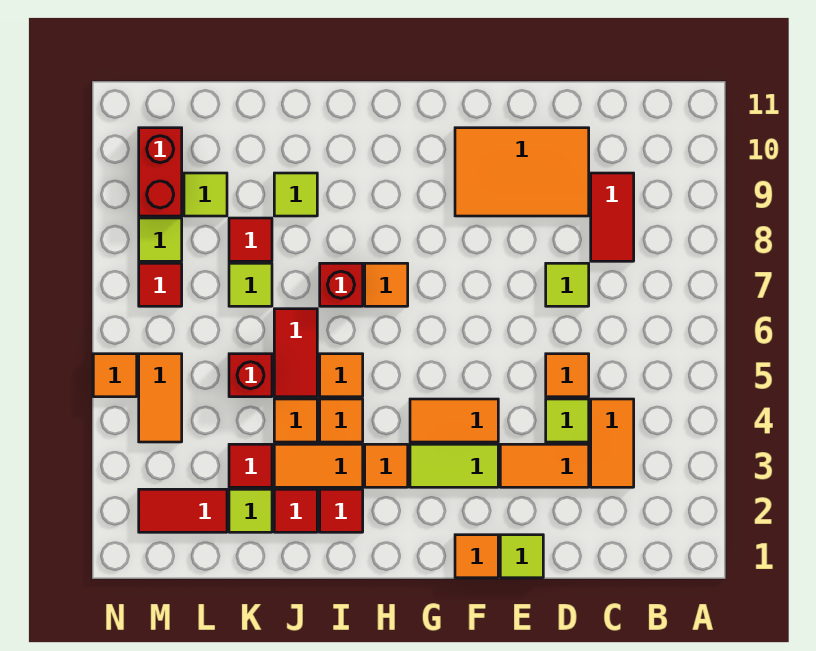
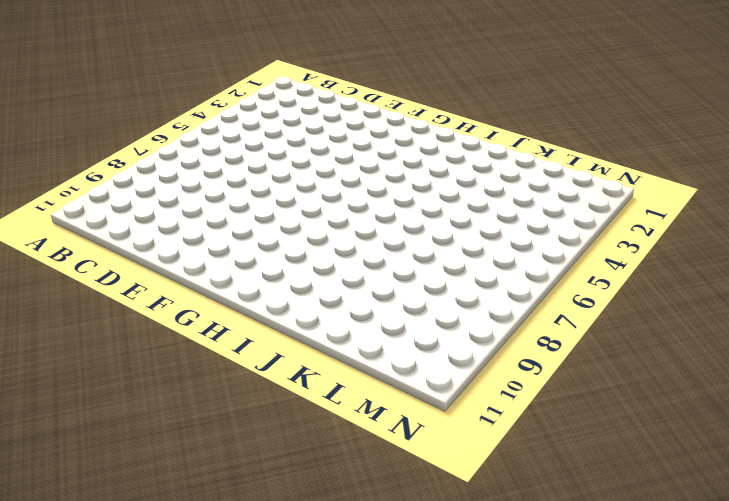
none -> orange 1x2 tile [591,399,634,487]
none -> red 1x2 tile [591,173,634,261]
none -> orange 1x2 tile [500,444,589,487]
none -> lime 1x1 tile [546,399,589,442]

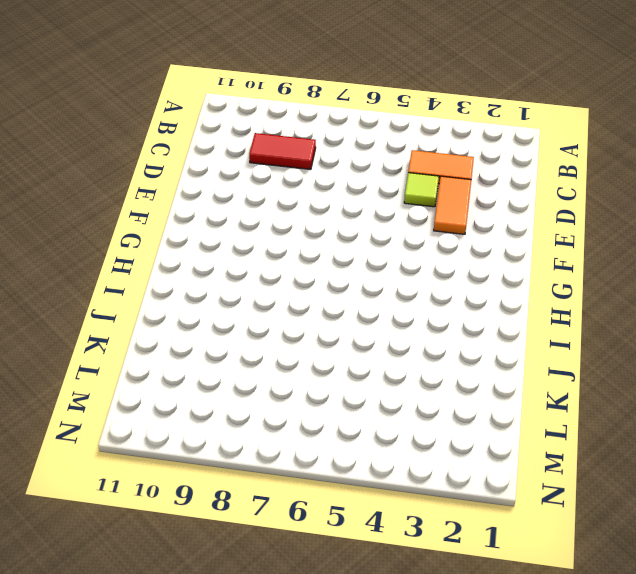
none -> orange 1x1 tile [546,354,589,397]
none -> lime 1x1 tile [546,263,589,306]
none -> orange 2x3 tile [455,128,589,216]
none -> lime 1x1 tile [500,535,543,578]

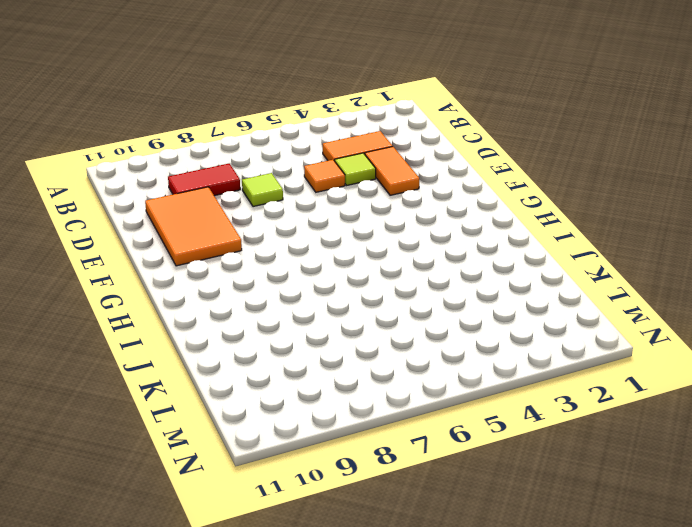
none -> lime 1x1 tile [500,535,543,578]
none -> orange 1x1 tile [455,535,498,578]
none -> lime 1x2 tile [410,444,498,487]
none -> orange 1x2 tile [410,399,498,442]

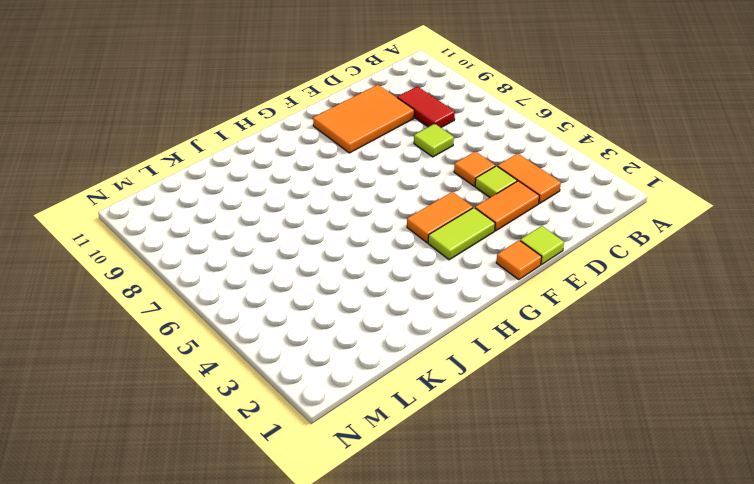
none -> orange 1x1 tile [365,444,408,487]
none -> orange 1x1 tile [365,263,408,306]
none -> red 1x1 tile [320,489,363,532]
none -> orange 1x2 tile [274,444,363,487]

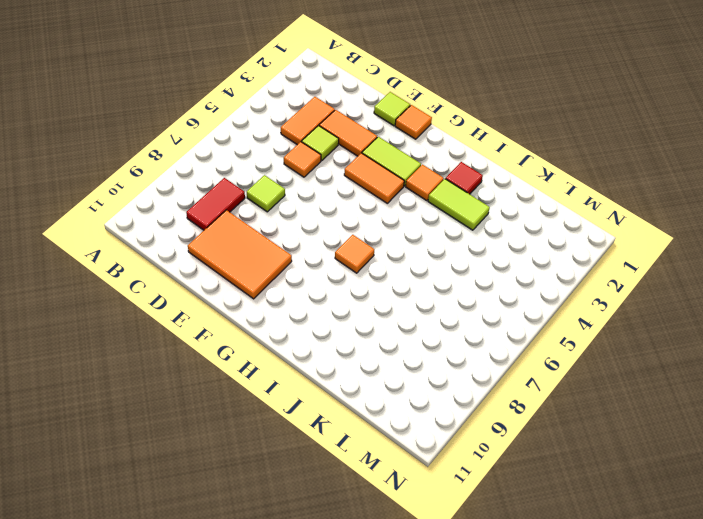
lime 1x2 tile [428,179,490,230] -> orange 1x2 tile [274,444,363,487]
none -> orange 1x1 tile [320,399,363,442]
none -> orange 1x1 tile [320,354,363,397]
none -> red 1x1 brick [320,263,363,306]
none -> red 1x1 tile [274,489,317,532]

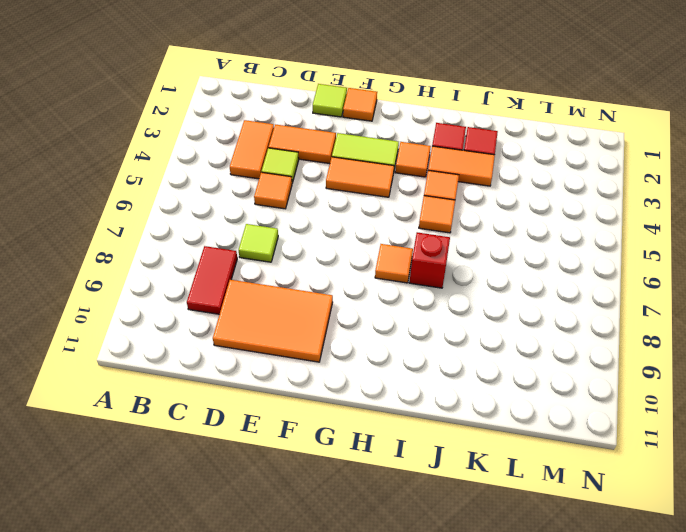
none -> orange 1x1 tile [274,399,317,442]
none -> red 1x2 tile [274,309,317,397]
none -> lime 1x1 tile [274,173,317,216]
none -> lime 1x1 tile [229,489,272,532]

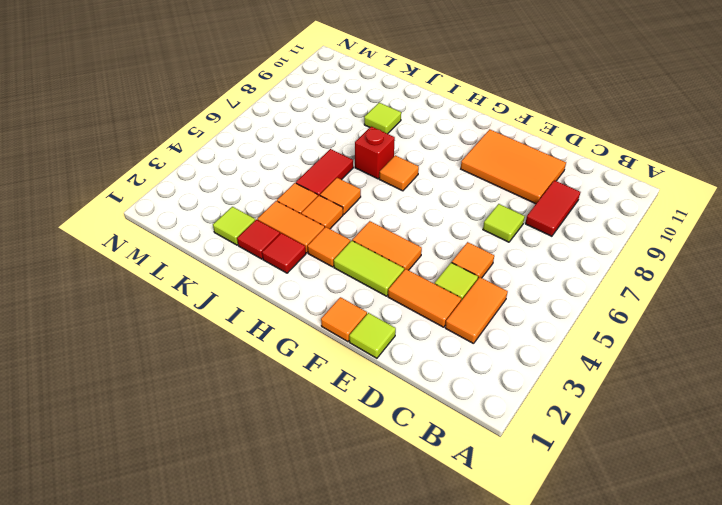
none -> red 1x1 tile [229,444,272,487]
none -> red 1x1 brick [229,354,272,397]
none -> lime 1x1 tile [229,263,272,306]
none -> red 1x1 tile [229,218,272,261]

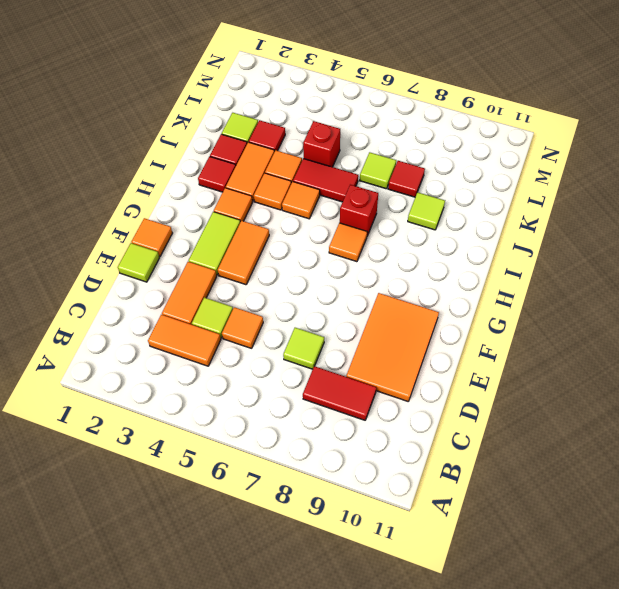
none -> red 1x2 tile [139,489,227,532]
none -> lime 1x1 tile [184,173,227,216]
none -> orange 1x2 tile [139,354,182,442]
none -> red 1x1 tile [139,263,182,306]

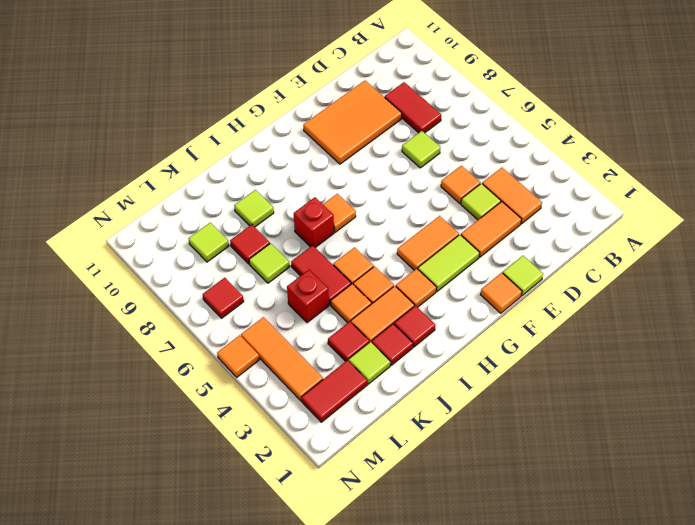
orange 1x3 tile [241,317,323,401] -> orange 1x2 tile [139,354,182,442]
none -> lime 1x1 tile [139,218,182,261]
none -> red 1x2 brick [139,128,182,216]

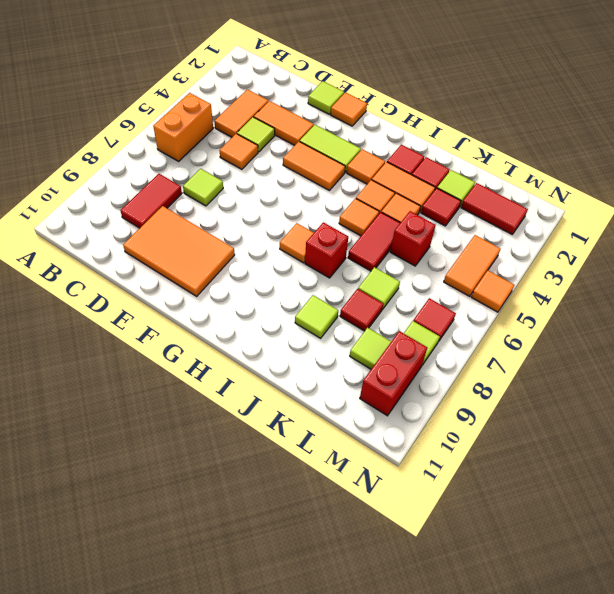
orange 1x2 brick [153,93,213,161] -> none

